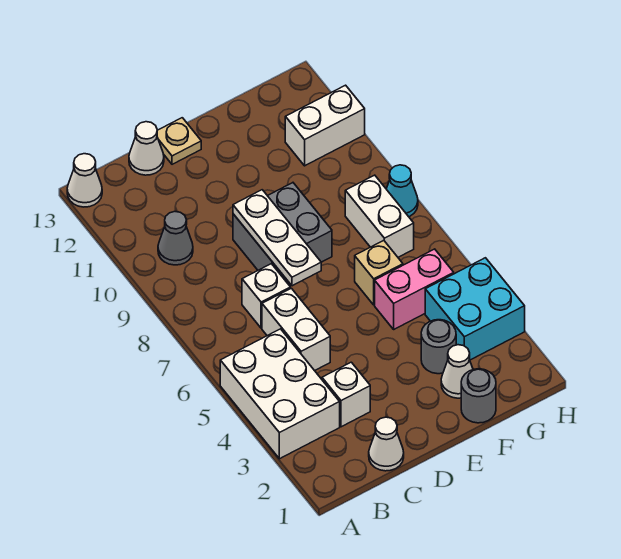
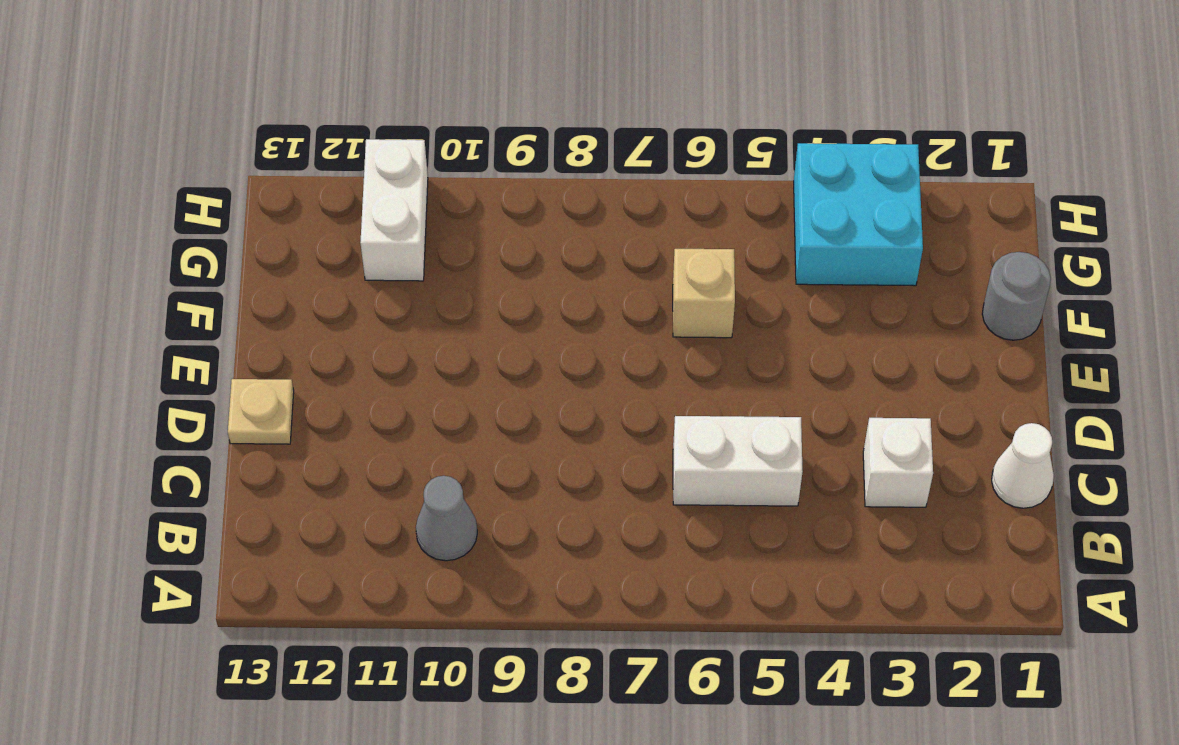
none -> white 2x3 brick [220,329,340,459]
none -> white 1x1 cone [67,154,102,207]
none -> white 1x1 brick [242,264,290,328]

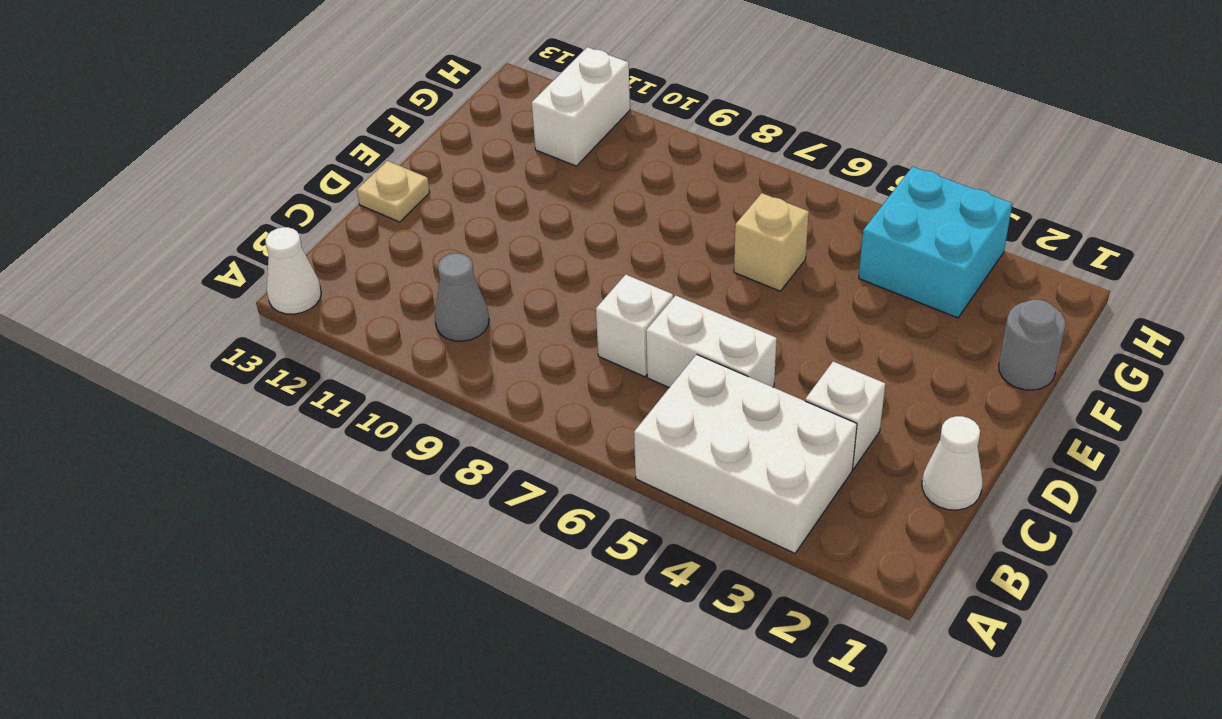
none -> white 1x1 cone [129,122,164,175]
none -> grey 2x2 brick [233,183,332,281]
none -> white 1x1 cone [441,345,473,398]

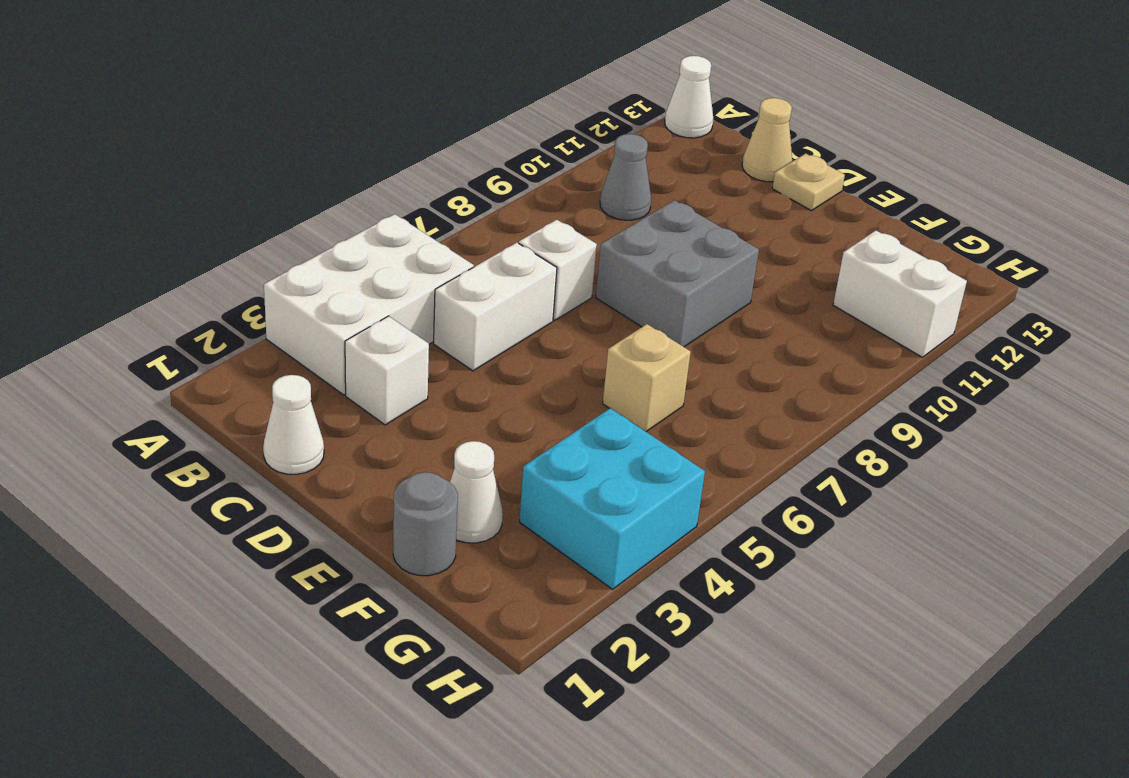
tan 1x1 cone [742,98,792,182] -> white 1x1 cone [129,122,164,175]
none -> grey 1x1 round brick [421,320,456,374]
none -> pink 1x2 brick [375,249,454,329]
none -> white 1x2 brick [345,175,414,257]

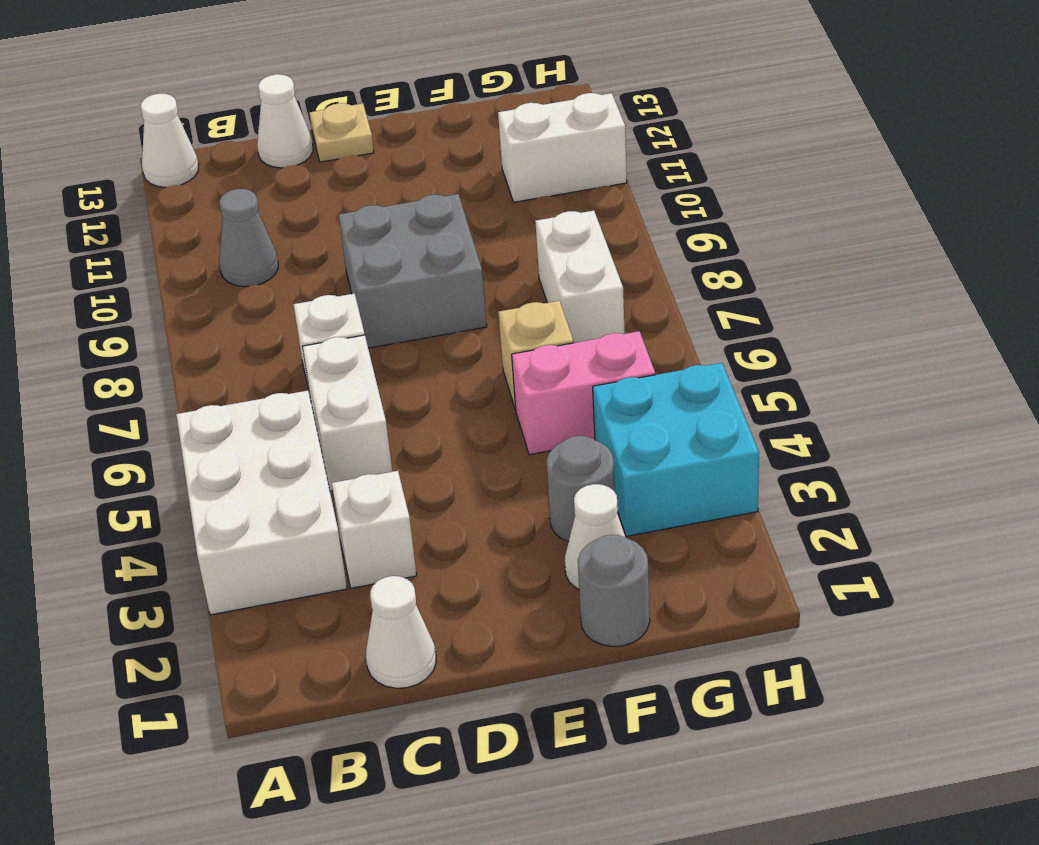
none -> cyan 1x1 cone [387,165,418,217]
none -> white 1x3 plate [233,190,321,286]

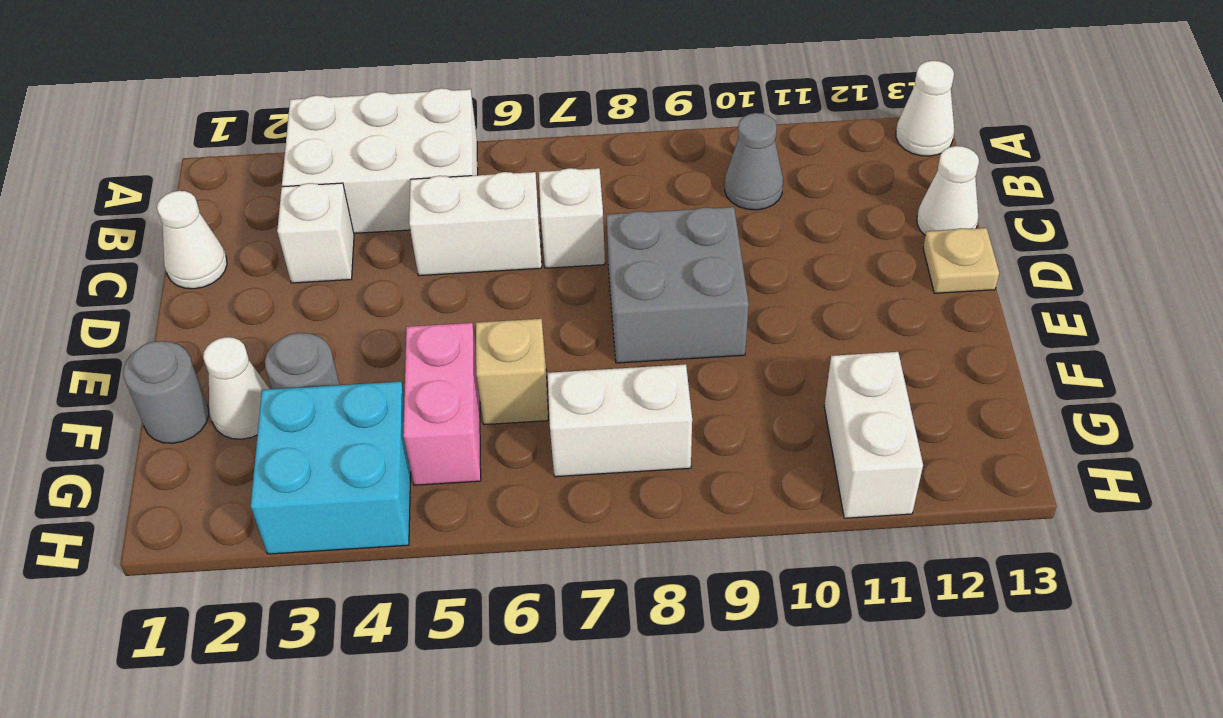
none -> cyan 1x1 cone [387,165,418,217]
none -> white 1x3 plate [233,190,321,286]

